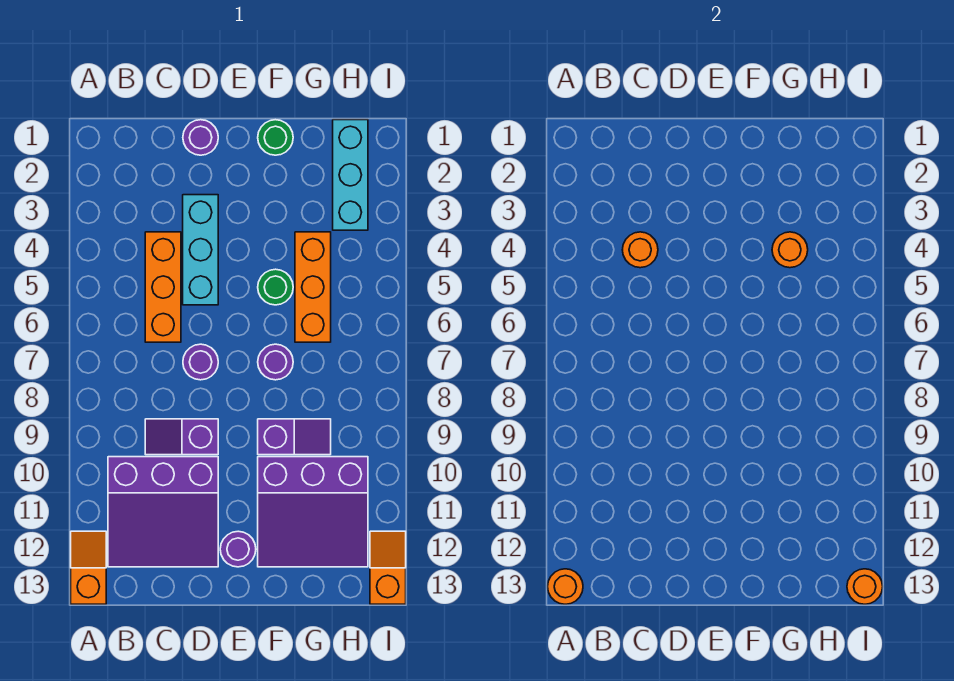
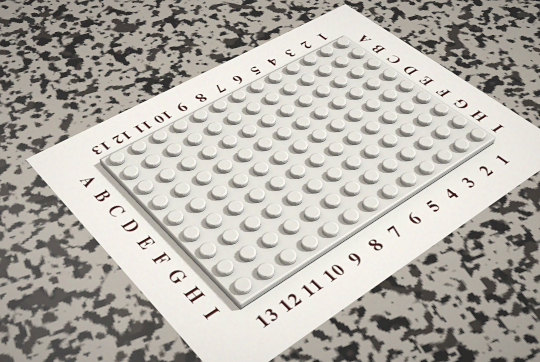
none -> orange 1x2 slope [71,531,106,604]
none -> purple 3x3 slope [108,457,218,567]
none -> orange 1x3 brick [145,232,181,342]

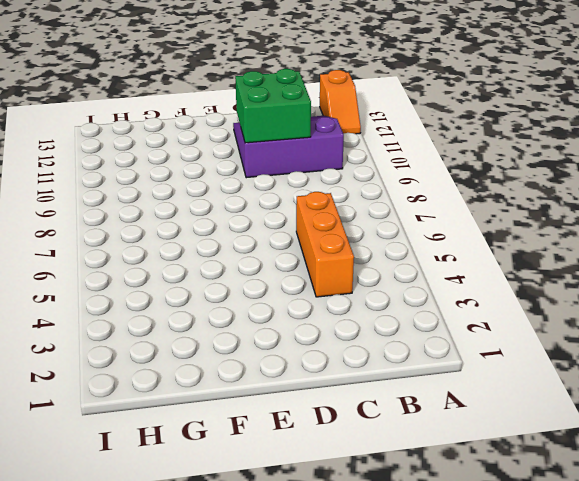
green 2x2 brick [235,69,311,143] -> none
none -> purple 1x2 slope [145,419,218,455]
none -> purple 1x1 round brick [183,120,218,155]
none -> cyan 1x3 brick [183,195,218,305]

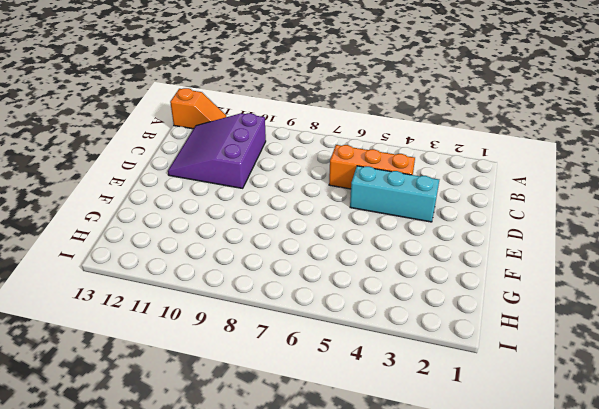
none -> purple 1x2 slope [145,419,218,455]
none -> purple 1x1 round brick [183,120,218,155]
none -> purple 1x1 round brick [183,344,218,380]

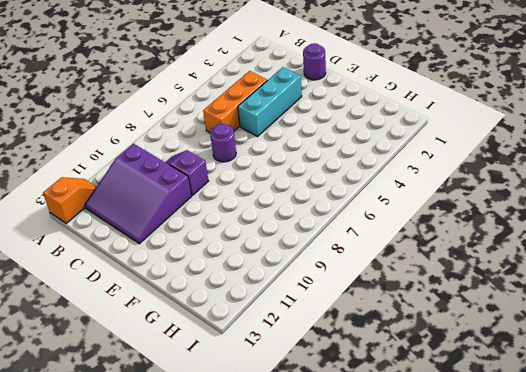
none -> purple 1x1 round brick [220,531,256,567]
none -> green 1x1 round brick [258,120,293,155]
none -> green 1x1 round brick [258,269,293,305]

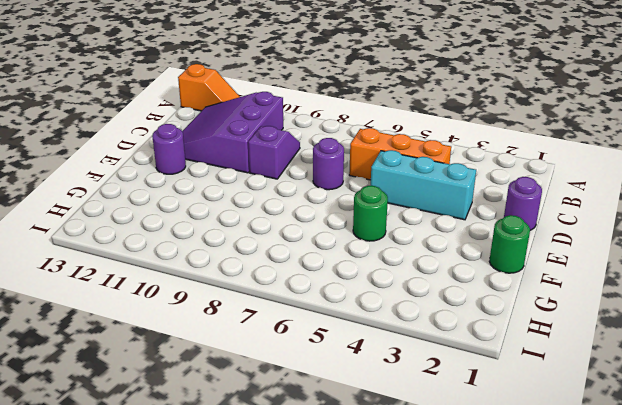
none -> purple 1x1 round brick [258,344,293,380]
none -> purple 1x2 slope [258,419,331,455]
none -> purple 3x3 slope [258,457,368,567]

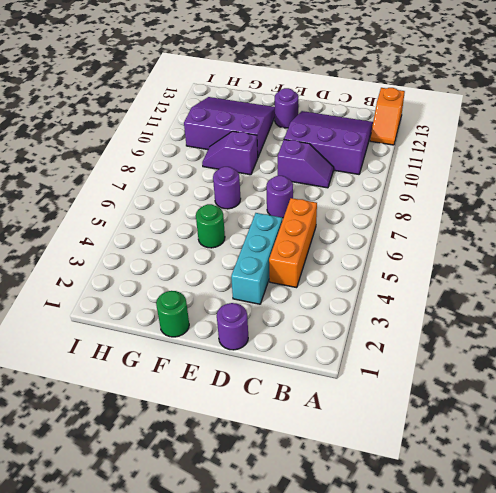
none -> orange 1x3 brick [295,232,331,342]
none -> cyan 1x3 brick [333,120,368,230]
none -> orange 1x2 slope [370,531,406,604]

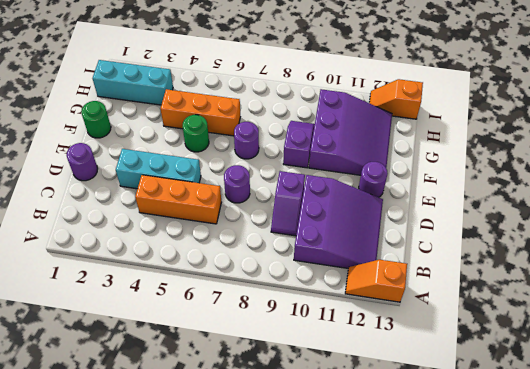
none -> orange 1x1 round brick [548,569,583,604]
none -> orange 1x1 round brick [622,232,658,268]
none -> orange 1x1 round brick [772,232,808,268]

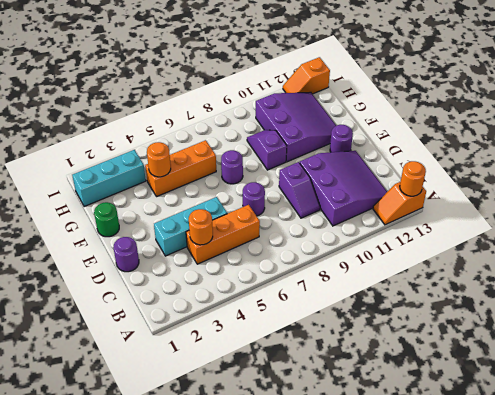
none -> green 1x1 round brick [258,269,293,305]
none -> orange 1x1 round brick [847,569,883,604]

